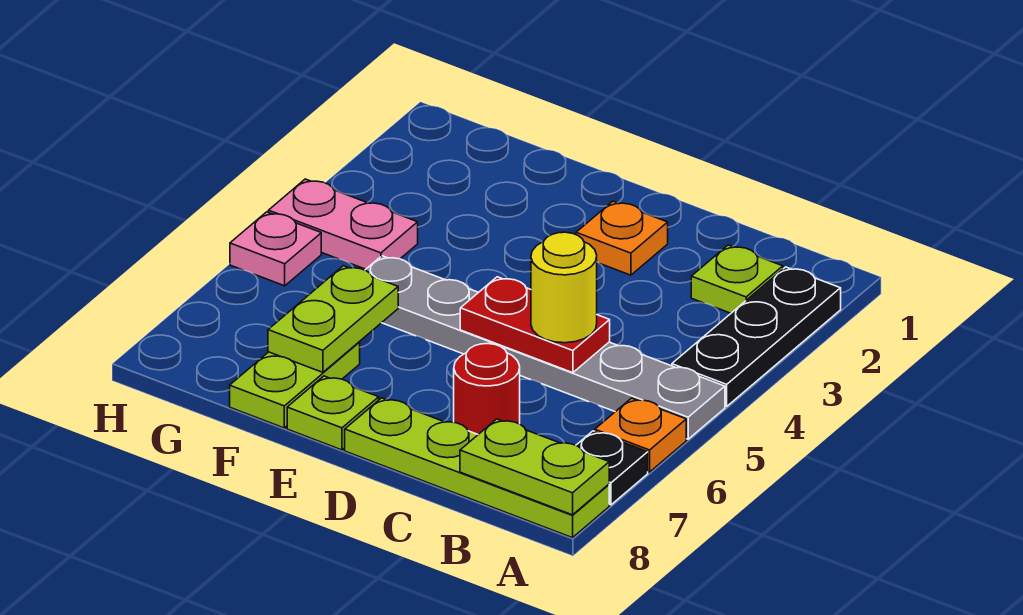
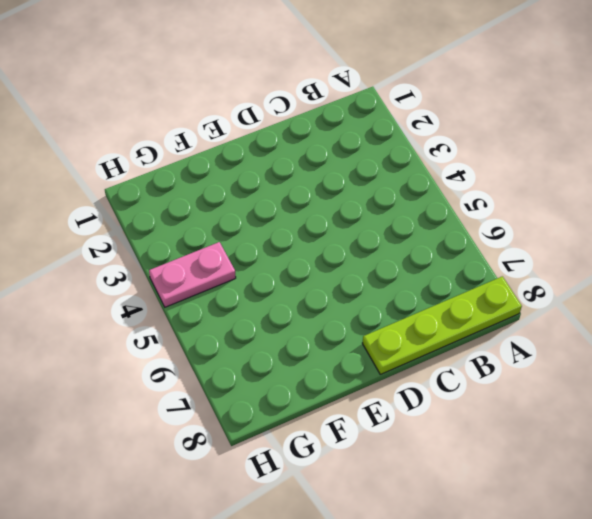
none -> black 1x3 plate [672,267,841,406]
none -> grey 1x6 plate [365,256,725,439]
none -> orange 1x1 plate [595,398,686,472]

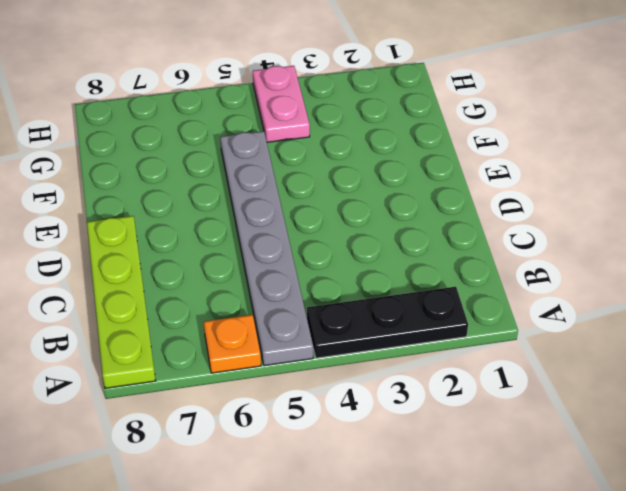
none -> black 1x1 plate [576,431,648,505]
none -> lime 1x1 plate [691,245,783,313]
none -> red 1x1 round brick [454,344,520,434]

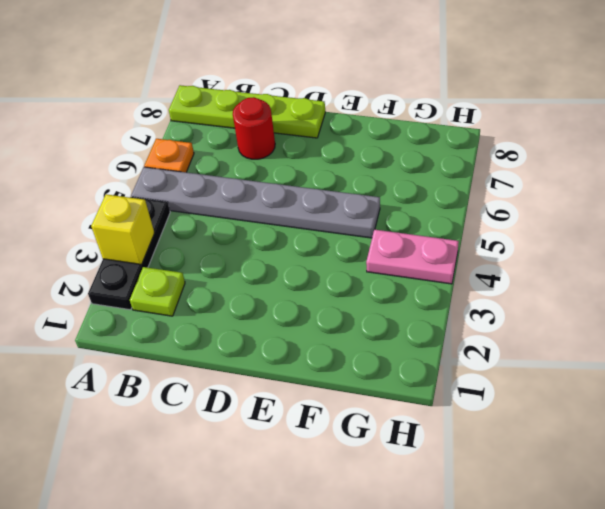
yellow 1x1 brick [91,194,154,265] -> none
none -> black 1x1 plate [576,431,648,505]
none -> orange 1x1 plate [576,201,668,275]
none -> lime 1x1 plate [287,376,379,450]

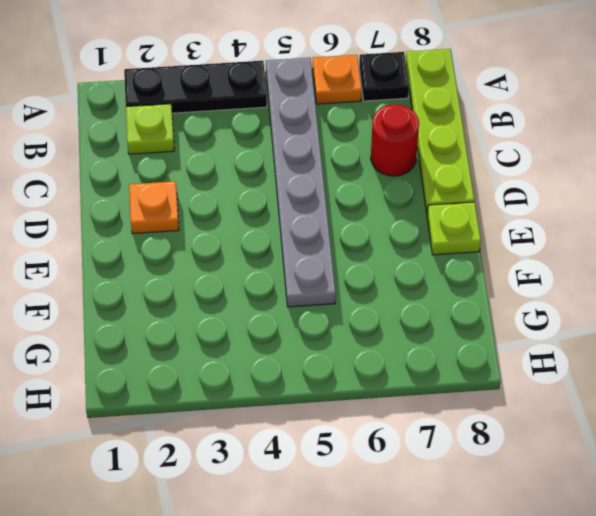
none -> lime 1x2 plate [230,342,360,428]
none -> pink 1x2 plate [268,179,418,269]
none -> pink 1x1 plate [230,212,321,286]

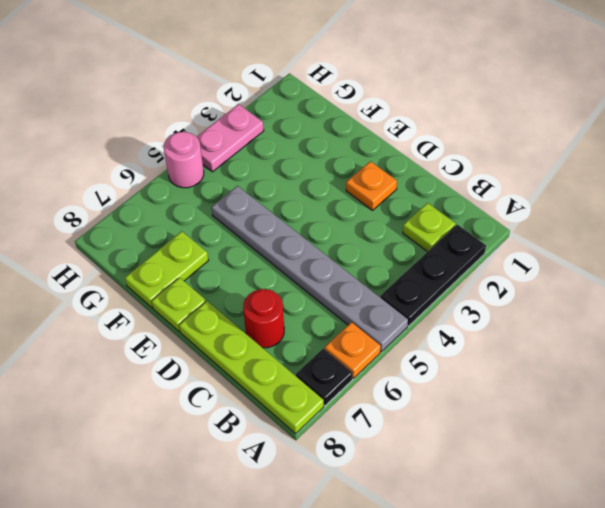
pink 1x2 plate [197,104,264,172] -> pink 1x2 plate turned to [268,179,418,269]
pink 1x1 round brick [164,132,204,188] -> pink 1x1 plate [230,212,321,286]
none -> lime 1x2 plate [460,419,609,515]
none -> red 1x2 plate [460,277,610,373]
none -> lime 1x2 plate [268,266,398,372]

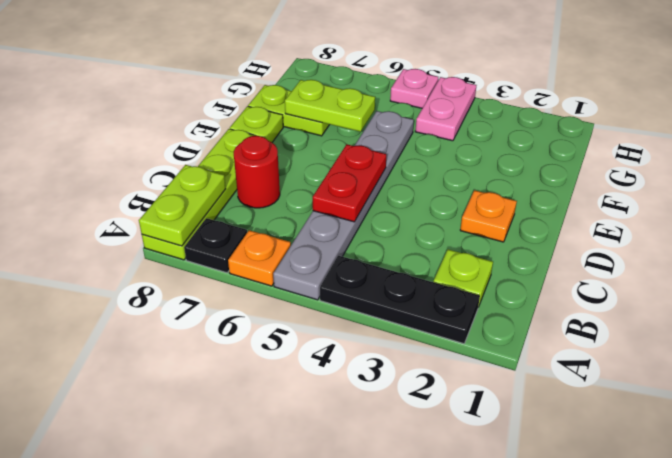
none -> yellow 1x1 round brick [531,232,597,343]

